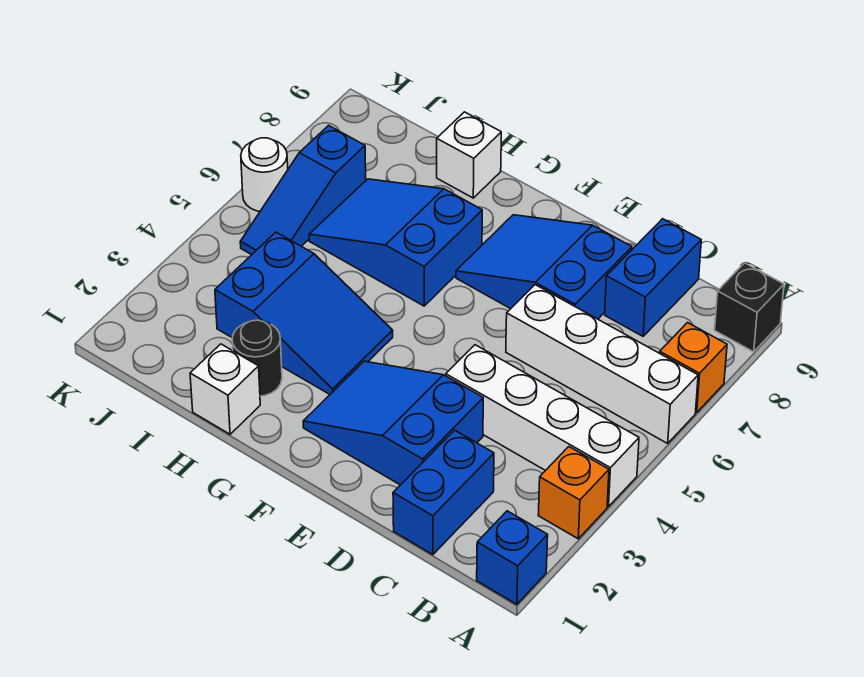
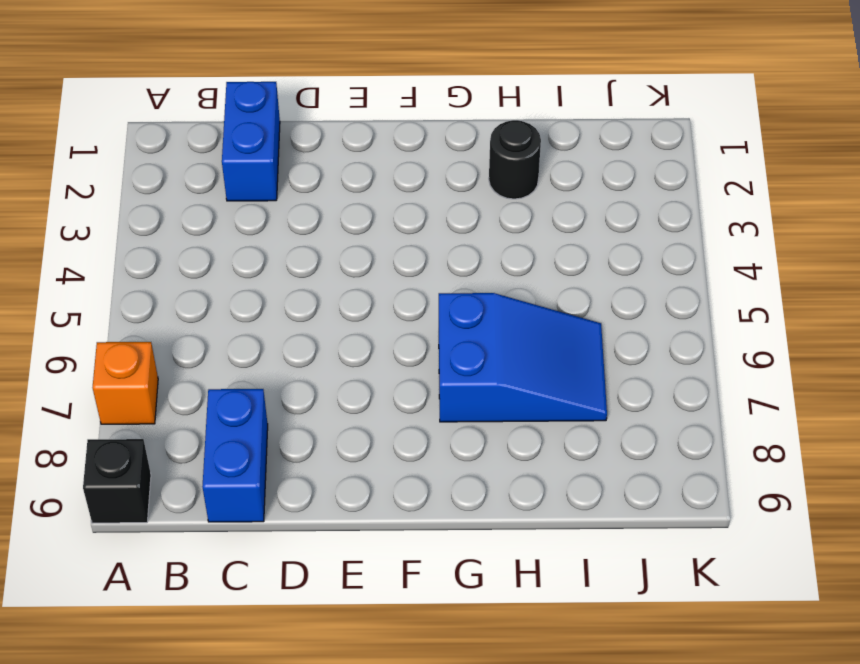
none -> blue 1x1 brick [477,511,548,604]
none -> orange 1x1 brick [538,447,609,539]
none -> white 1x4 brick [446,345,639,507]

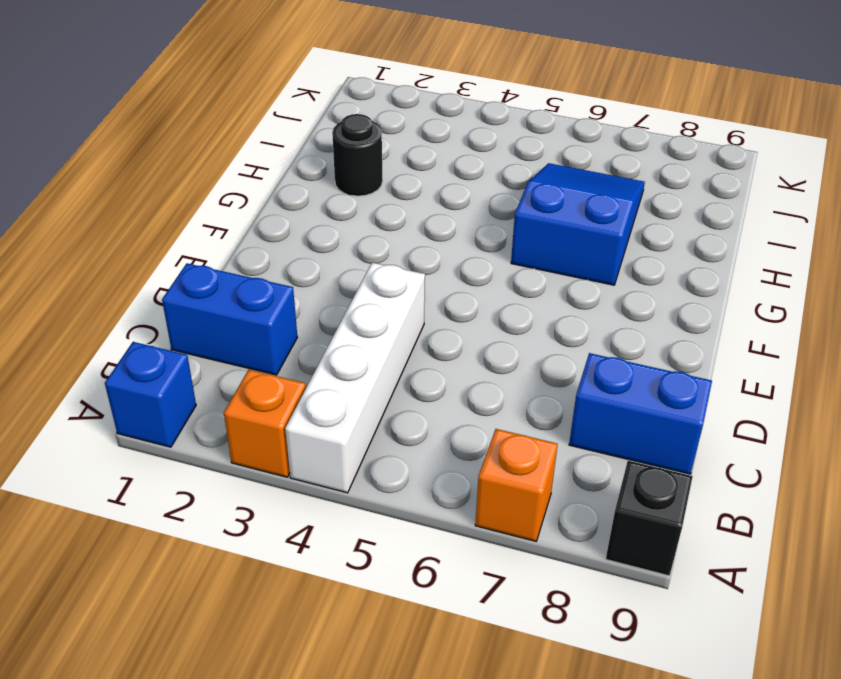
none -> white 1x4 brick [506,285,698,443]
none -> blue 2x3 slope [303,361,483,485]
none -> blue 2x3 slope [456,215,632,319]

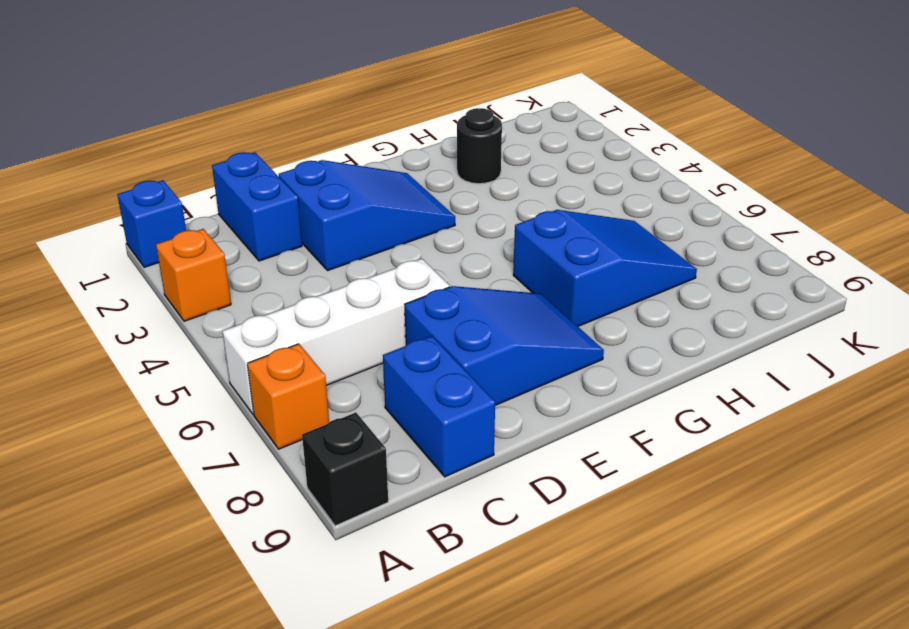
none -> white 1x4 brick [446,345,639,507]
none -> blue 2x3 slope [215,232,393,394]
none -> white 1x1 brick [190,344,260,434]

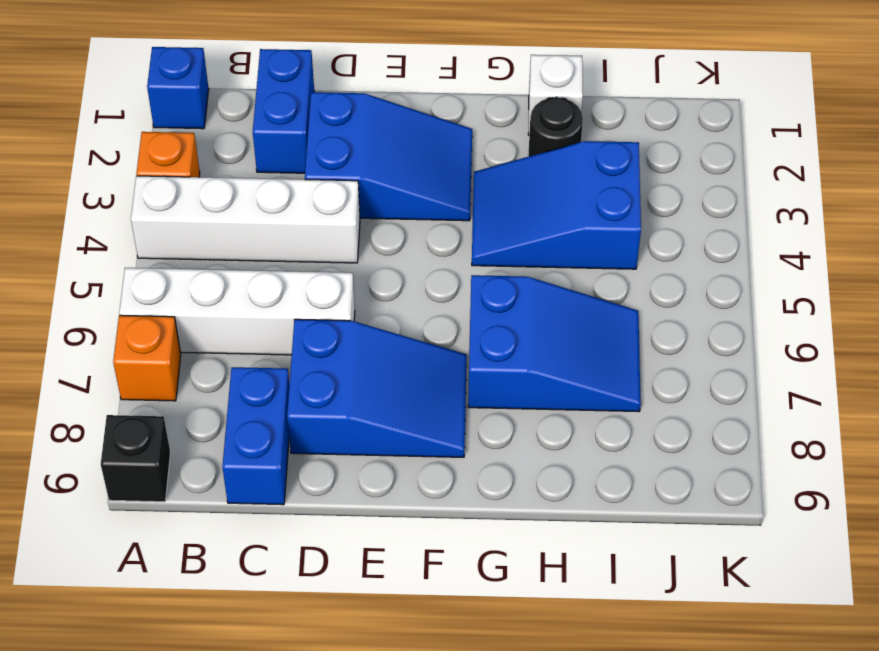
none -> white 1x1 brick [437,112,501,198]
none -> blue 1x3 slope [240,125,366,255]
none -> white 1x1 round brick [241,138,288,211]

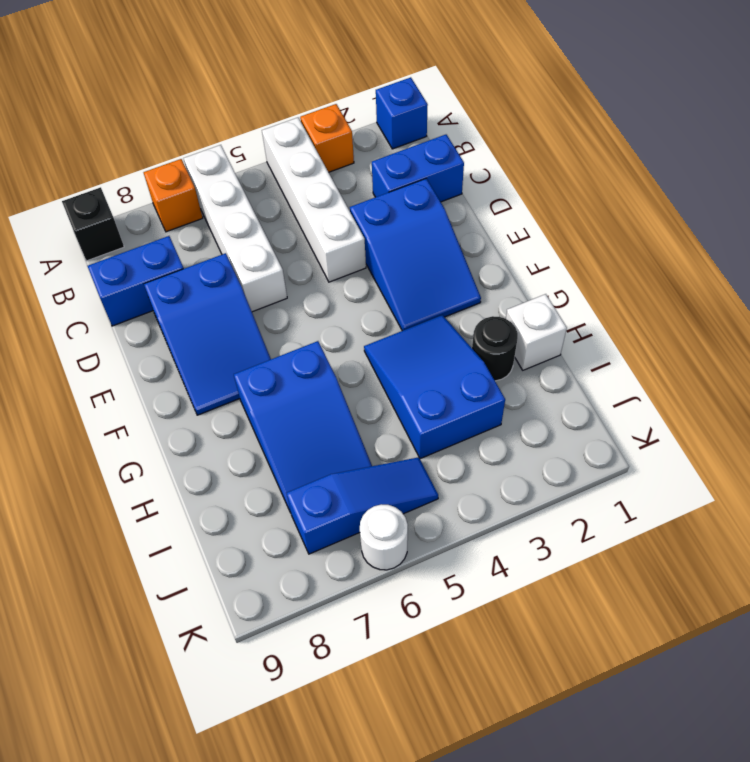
none -> white 1x1 brick [437,112,501,198]

